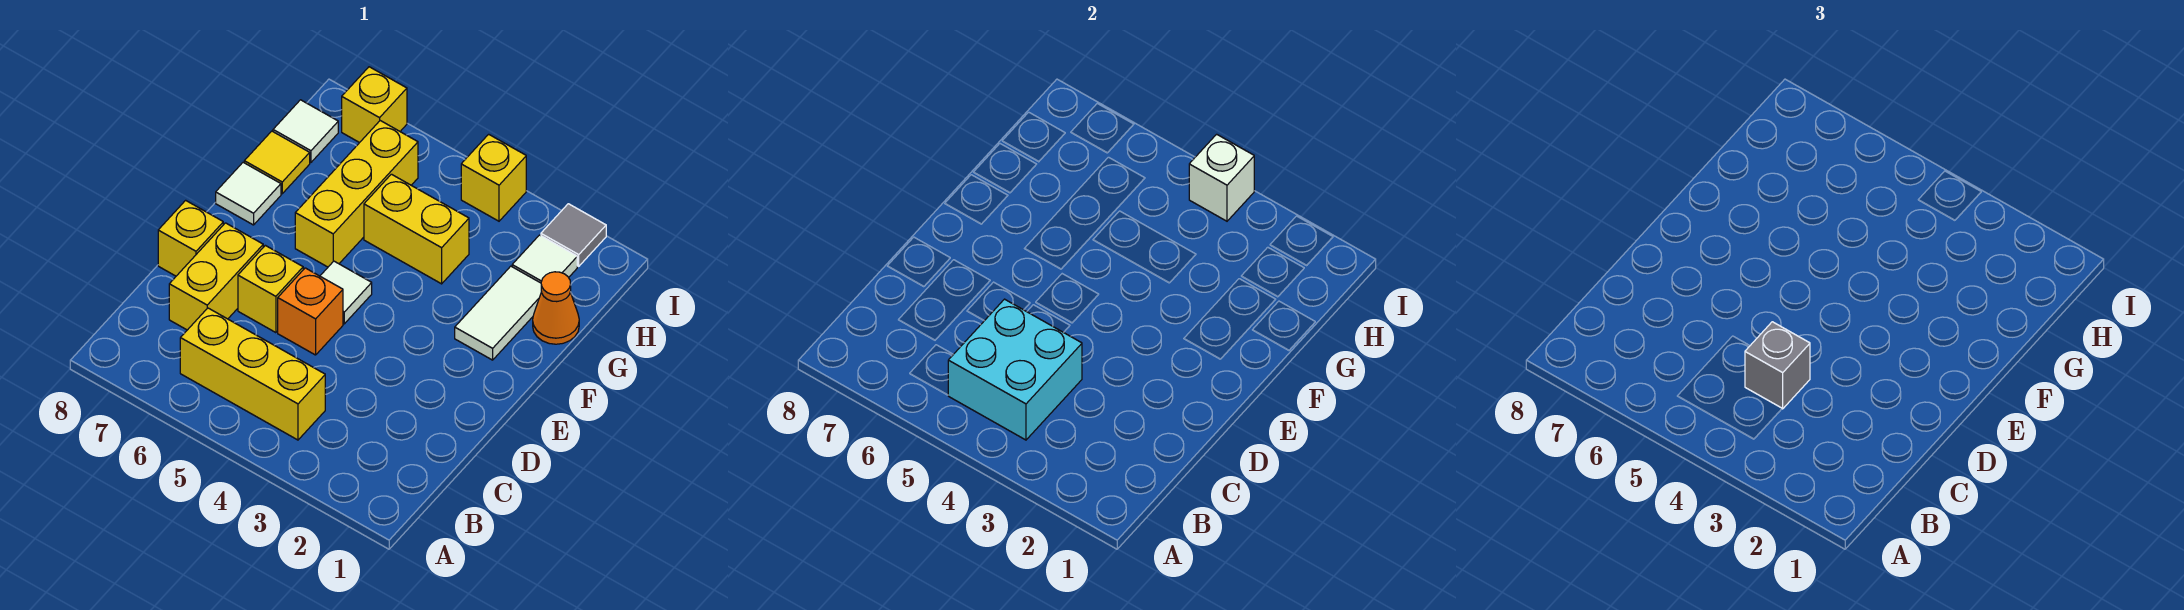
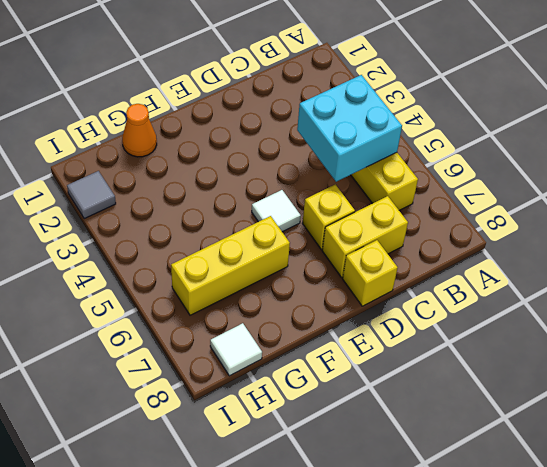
none -> orange 1x1 brick [278,268,343,355]
none -> white 1x2 tile [455,266,542,360]
none -> white 1x1 tile [216,162,281,225]

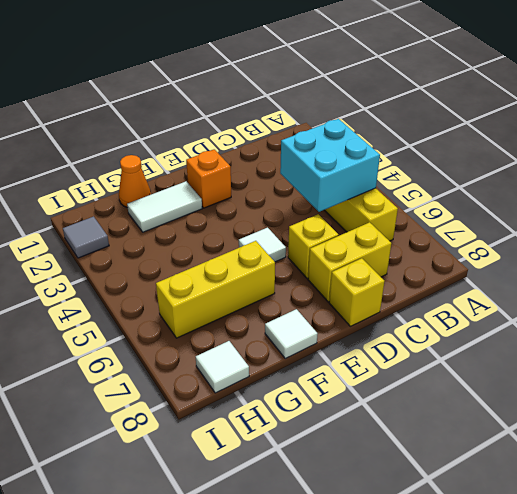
orange 1x1 brick [186,149,231,208] -> orange 1x1 brick moved to [278,268,343,355]
none -> yellow 1x2 brick [364,174,469,284]
none -> yellow 1x1 tile [244,131,310,194]
none -> white 1x1 tile [512,235,577,283]

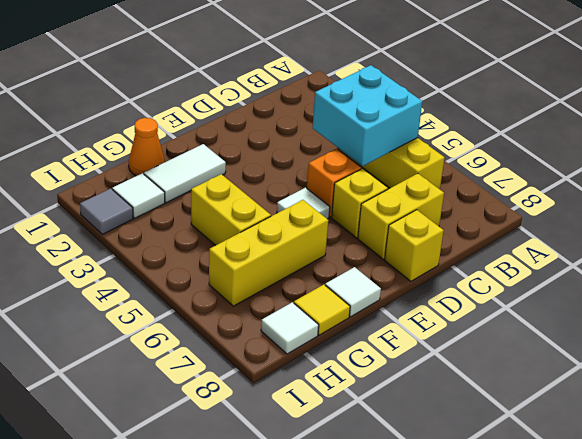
none -> yellow 1x1 brick [461,134,526,221]
none -> yellow 1x1 brick [342,67,407,143]
none -> white 1x1 brick [1189,134,1254,221]

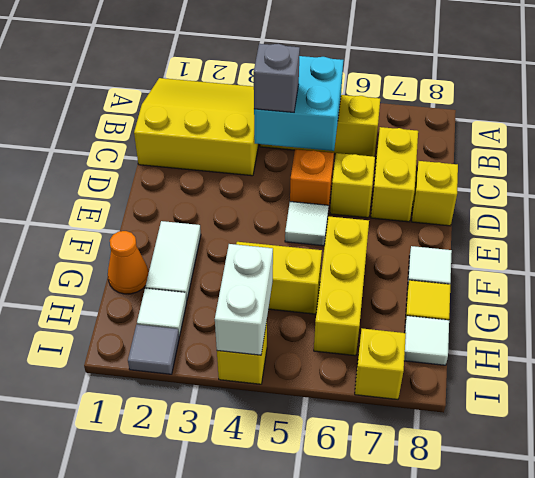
yellow 3x3 slope [134,78,259,176] -> none
white 1x2 brick [215,244,273,355] -> white 1x1 brick [1189,134,1254,221]

